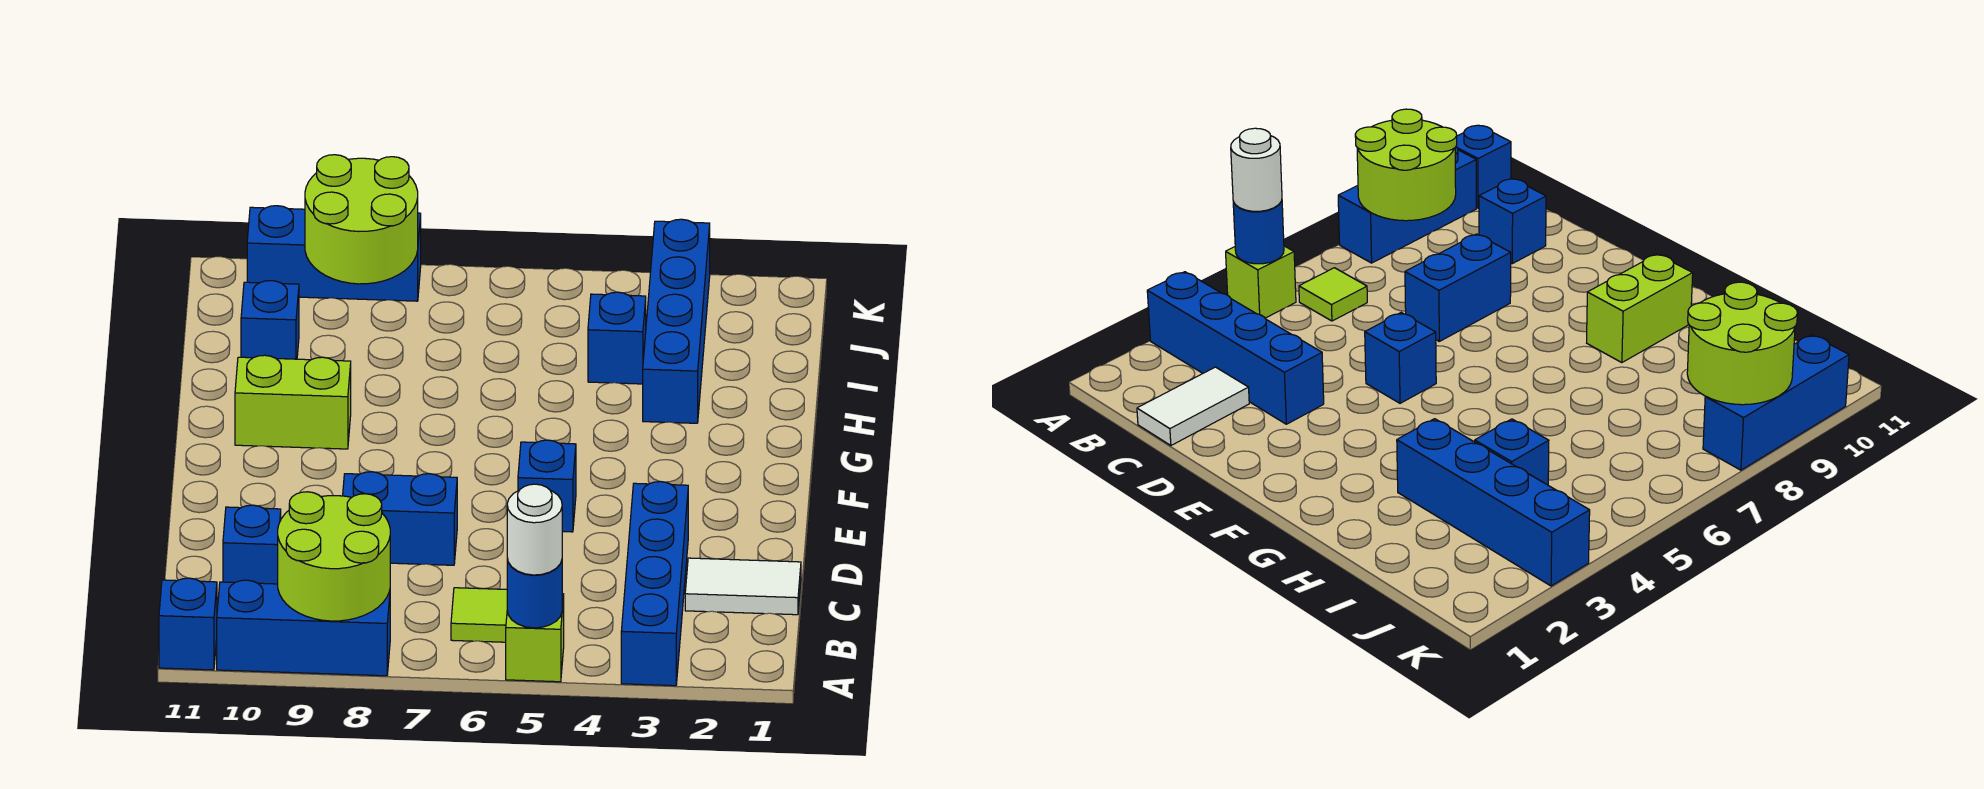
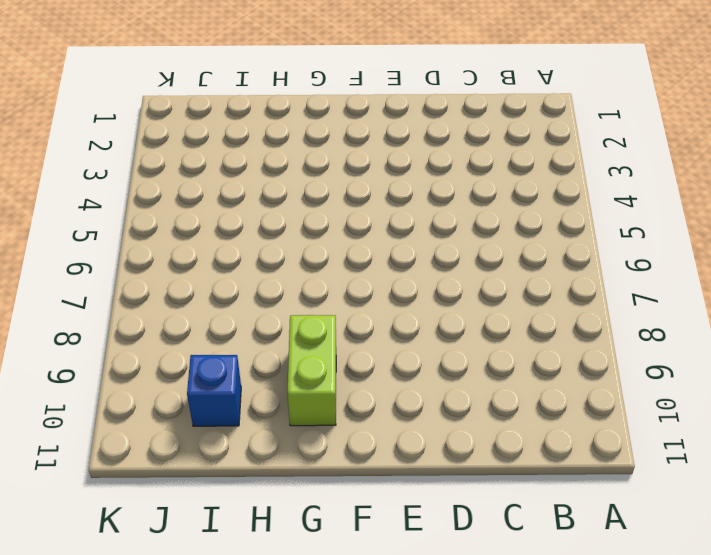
none -> blue 1x4 brick [621,482,688,686]
none -> lime 1x1 brick [506,594,564,682]
none -> blue 1x3 brick [217,580,390,676]

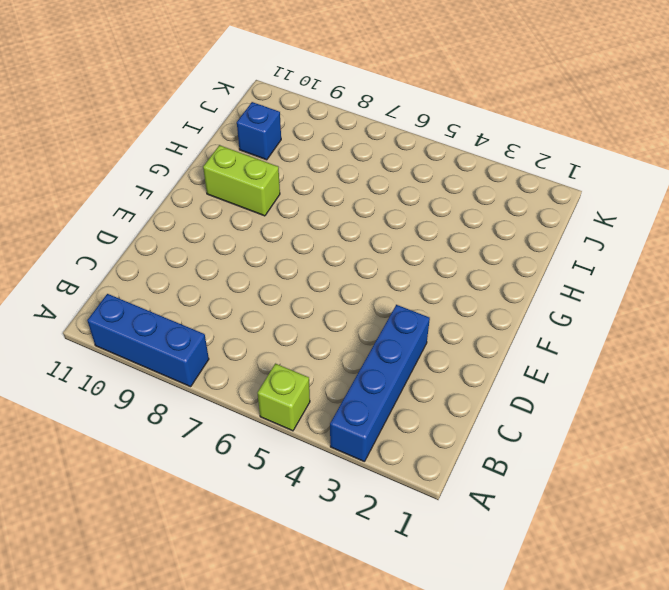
none -> blue 1x1 brick [159,578,217,670]
none -> lime 1x1 tile [451,588,507,642]
none -> white 1x2 tile [685,558,801,615]

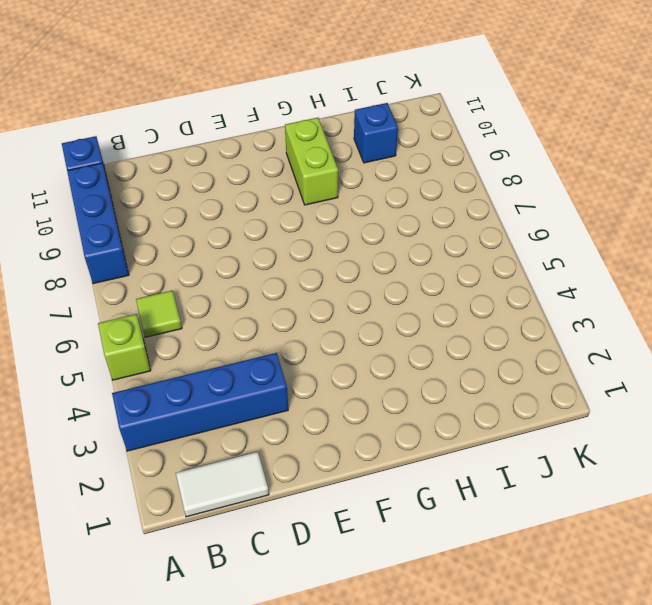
white 1x2 tile [176,452,269,517] -> white 1x2 tile turned to [685,558,801,615]
none -> blue 1x1 brick [223,505,281,584]
none -> blue 1x2 brick [343,472,457,565]
none -> blue 1x1 brick [518,440,576,532]

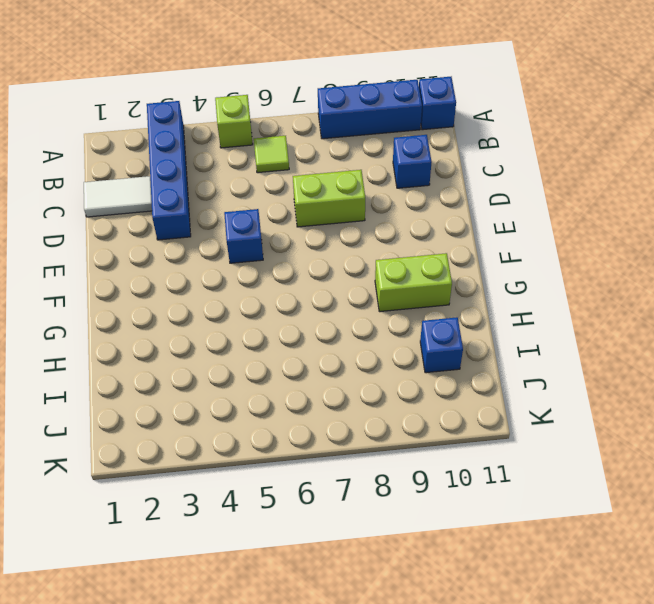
lime 1x2 brick [293,170,365,227] -> blue 1x2 brick [343,472,457,565]
none -> blue 1x4 brick [643,219,710,423]
none -> blue 1x1 brick [588,292,646,384]
none -> blue 1x3 brick [247,206,421,301]

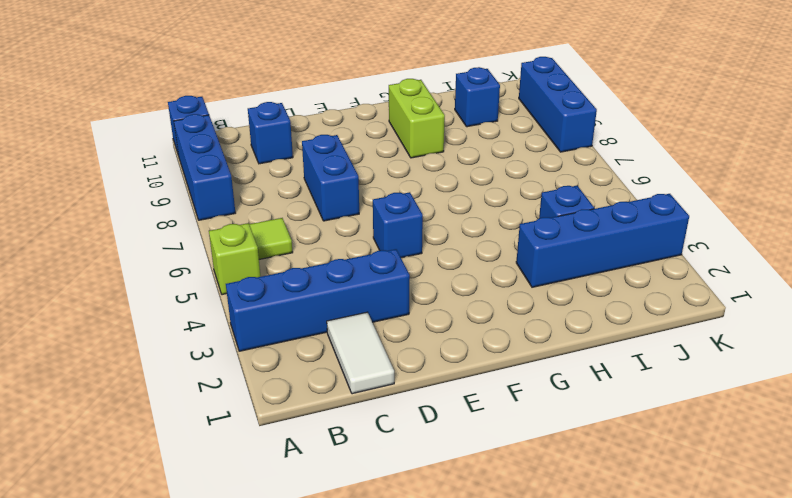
none -> blue 1x1 round brick [507,559,562,628]
none -> lime 2x2 round brick [278,492,390,621]
none -> lime 2x2 round brick [305,155,418,284]

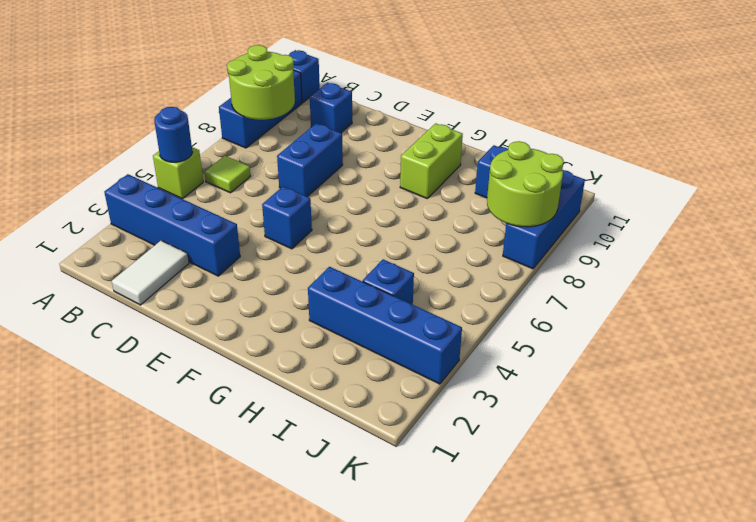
none -> white 1x1 round brick [507,484,562,575]

